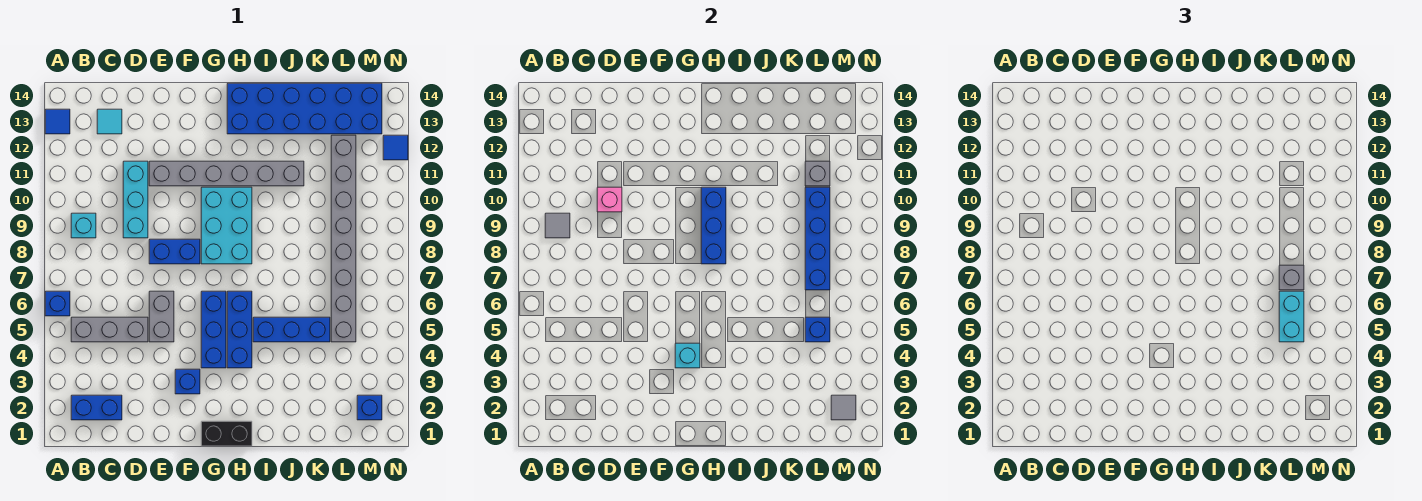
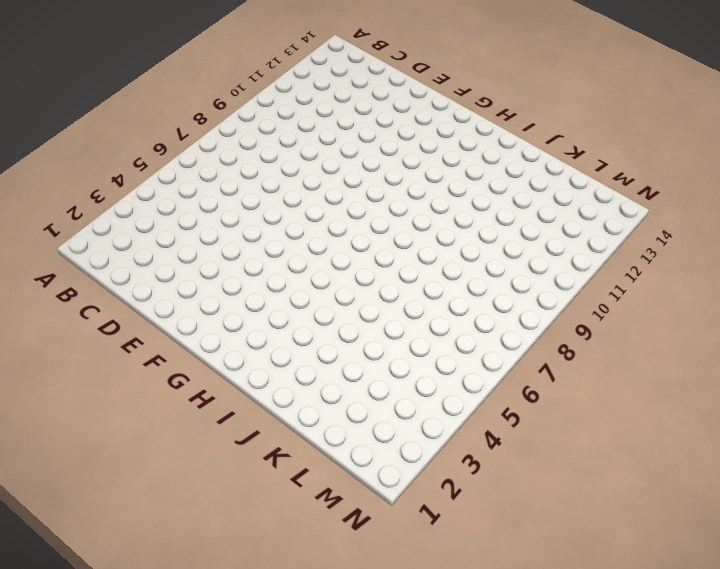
none -> blue 1x1 brick [45,291,70,316]
none -> blue 1x1 tile [45,109,70,134]
none -> blue 1x2 brick [71,395,122,420]
none -> grey 1x3 brick [71,317,148,342]

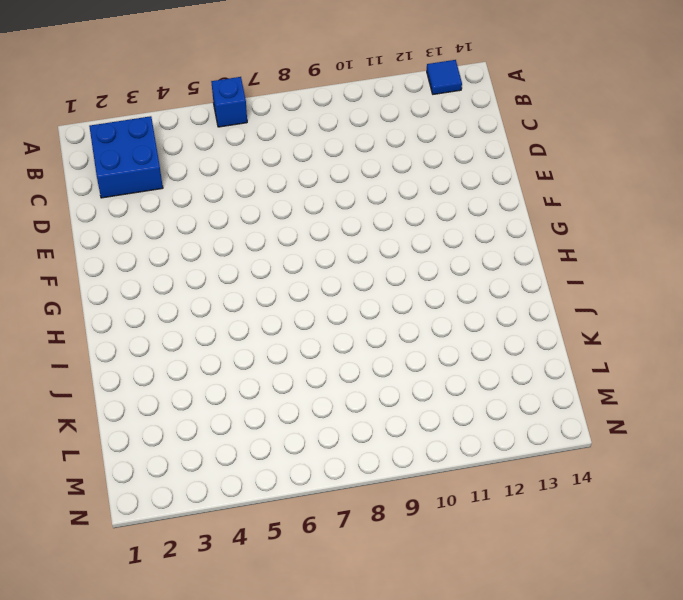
blue 2x2 brick [89,116,163,198] -> blue 1x2 brick [71,395,122,420]
none -> grey 1x3 brick [71,317,148,342]
none -> cyan 1x1 brick [71,213,96,238]
none -> cyan 1x1 tile [97,109,122,134]
none -> cyan 1x3 brick [123,161,148,238]

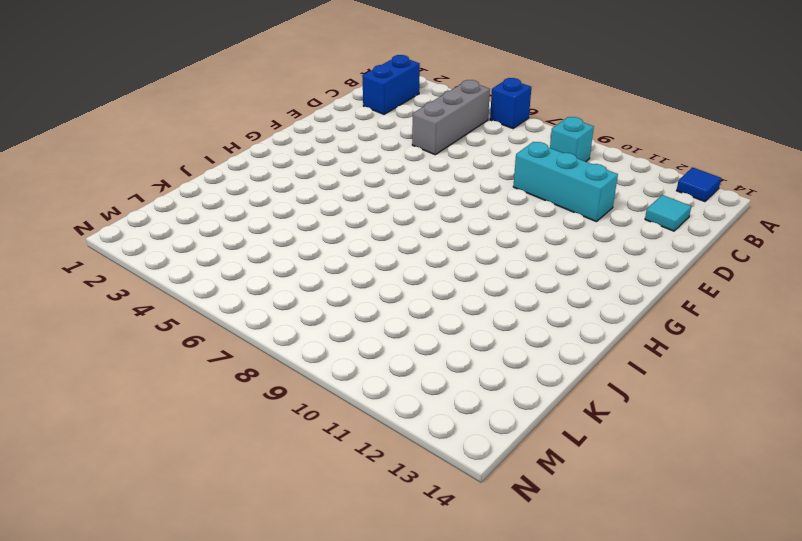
none -> grey 1x2 brick [149,291,174,342]
none -> blue 1x2 brick [149,239,200,264]
none -> grey 1x6 brick [149,161,304,186]
none -> blue 1x1 brick [175,369,200,394]

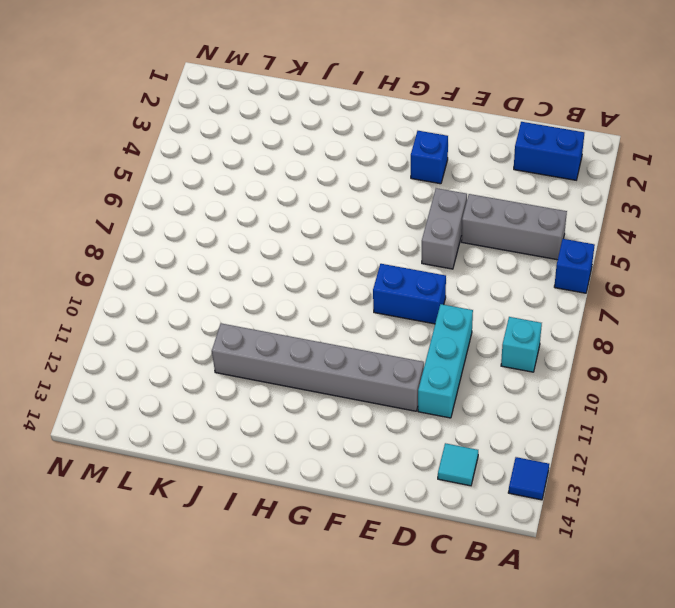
none -> black 1x2 brick [201,421,252,446]
none -> blue 1x3 brick [201,291,226,368]
none -> cyan 2x3 brick [201,187,252,264]
none -> blue 1x3 brick [227,291,252,368]

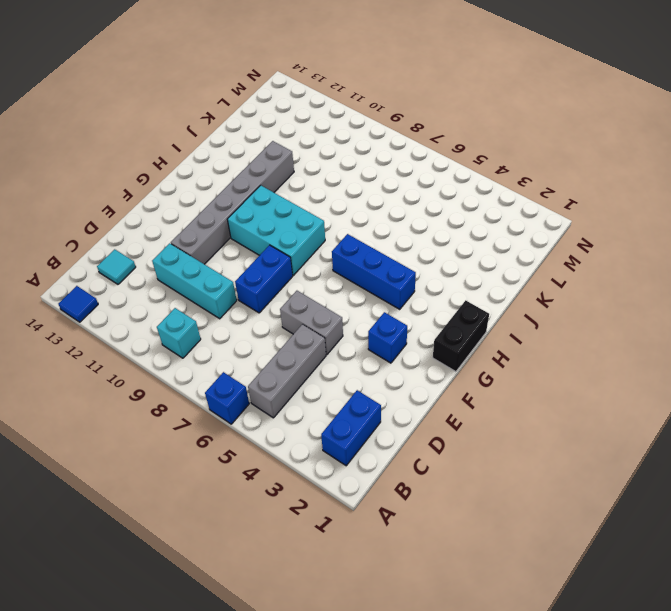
none -> blue 1x3 brick [201,291,226,368]
none -> blue 2x6 brick [227,83,382,134]
none -> blue 1x3 brick [253,317,330,342]
none -> grey 1x8 brick [331,135,356,342]

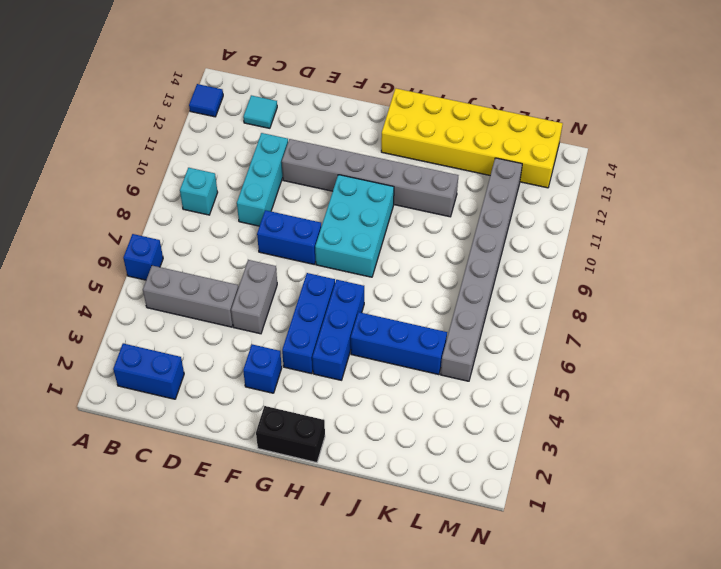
yellow 2x6 brick [381,88,563,188] -> blue 2x6 brick [227,83,382,134]
none -> blue 1x1 brick [357,395,382,420]
none -> blue 1x1 tile [383,135,408,160]
none -> grey 1x1 tile [545,213,570,238]
none -> pink 1x1 brick [597,187,622,212]

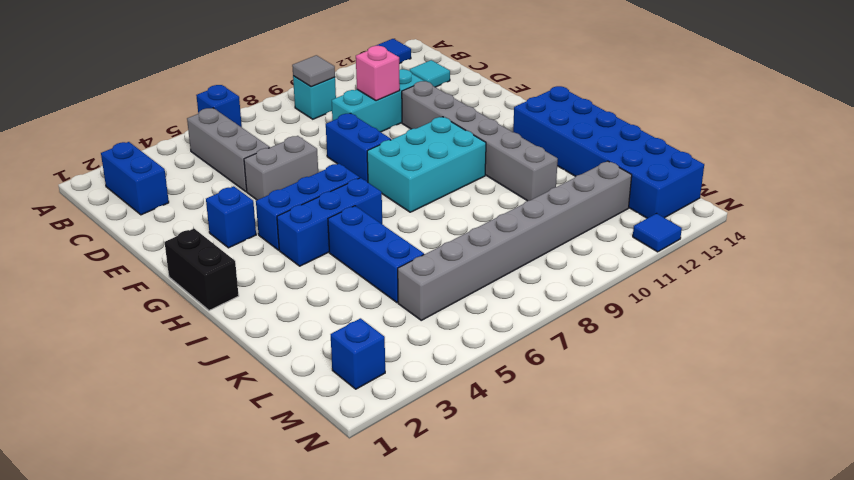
none -> cyan 1x1 brick [675,343,700,368]
none -> blue 1x3 brick [701,187,726,264]
none -> blue 1x1 brick [805,317,830,342]
none -> blue 1x4 brick [805,187,830,290]

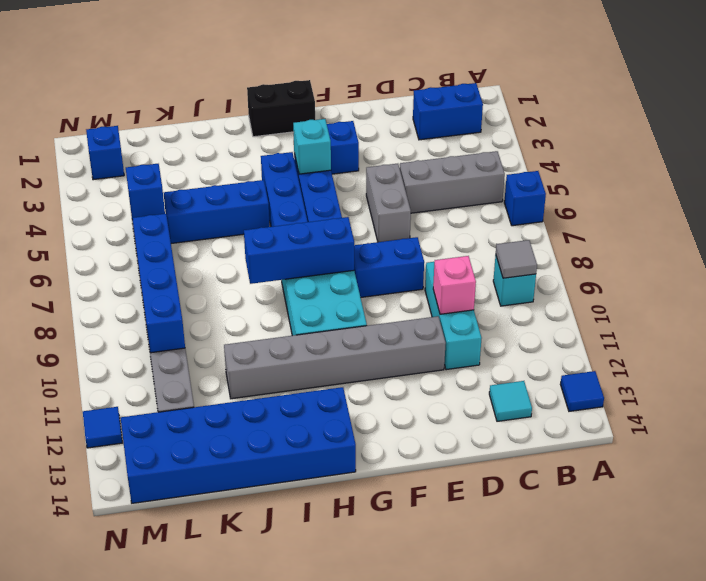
blue 1x3 brick [244,217,354,284] -> blue 1x3 brick turned to [701,187,726,264]
none -> grey 1x1 brick [805,161,830,186]
none -> grey 1x1 tile [831,395,856,420]
none -> cyan 1x2 brick [1279,291,1304,342]
none -> grey 1x1 brick [1279,265,1304,290]

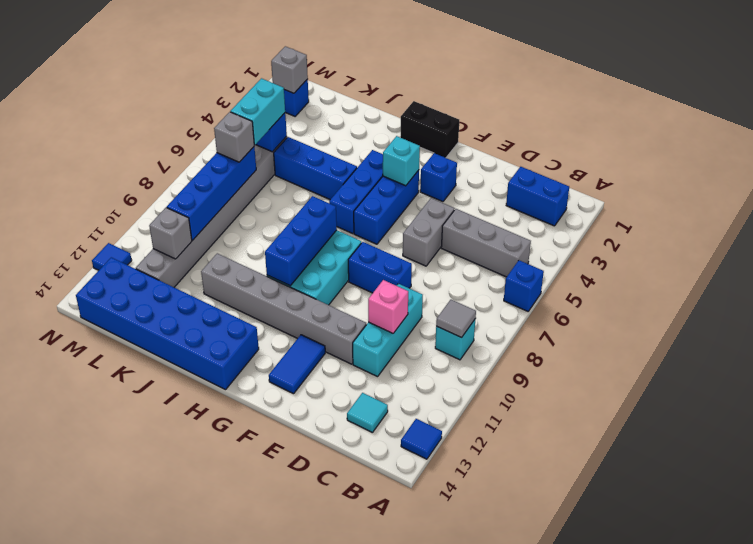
blue 1x2 tile [269,335,325,394] -> none
grey 1x1 brick [271,46,308,93] -> grey 1x1 tile [831,395,856,420]

